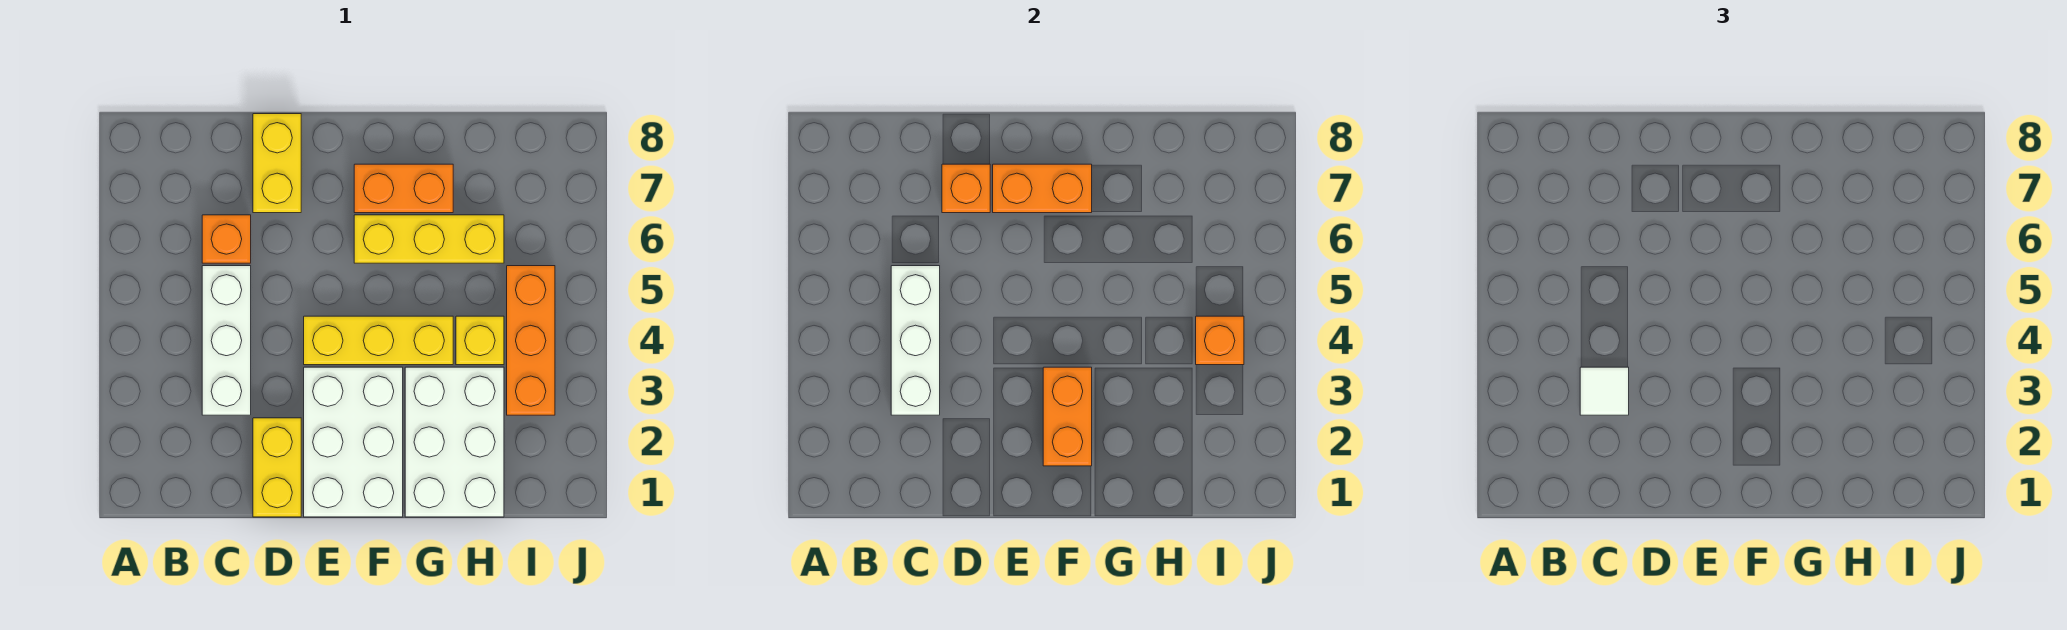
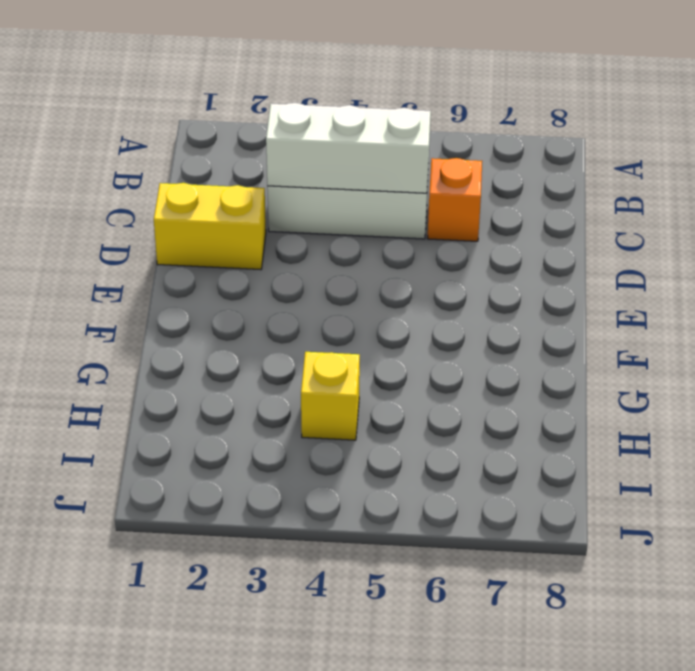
none -> yellow 1x2 brick [253,114,301,213]
none -> white 2x3 brick [304,367,403,517]
none -> yellow 1x3 brick [304,316,453,365]

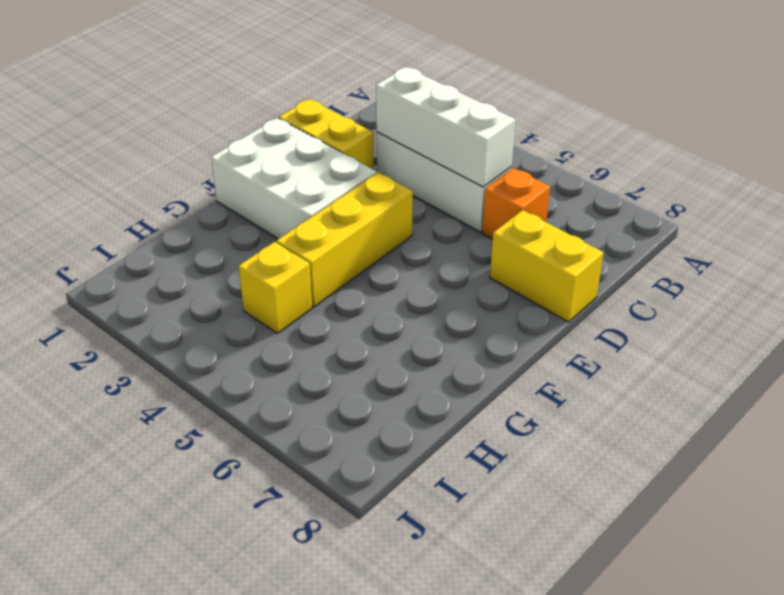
none -> yellow 1x3 brick [354,215,504,263]
none -> orange 1x2 brick [354,164,453,213]
none -> white 2x3 brick [405,367,504,517]

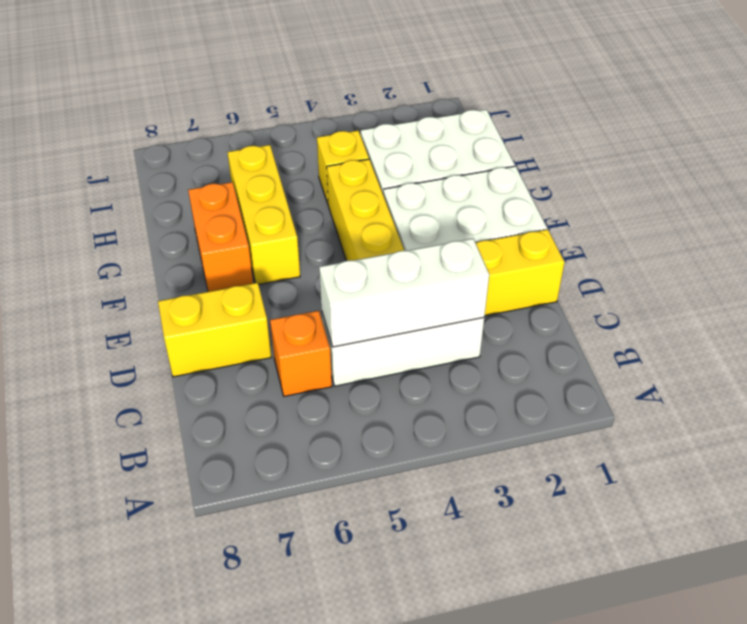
none -> orange 1x3 brick [507,266,555,415]
none -> orange 1x1 brick [942,164,990,213]
none -> orange 1x2 brick [993,164,1092,213]

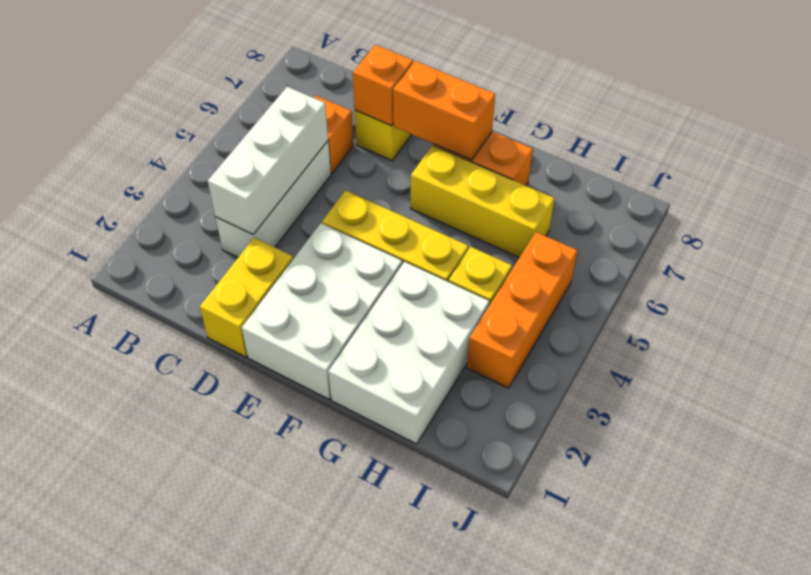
none -> orange 1x2 brick [1043,367,1092,466]
none -> orange 1x1 brick [1196,316,1244,365]
none -> white 1x1 tile [1580,367,1629,415]

